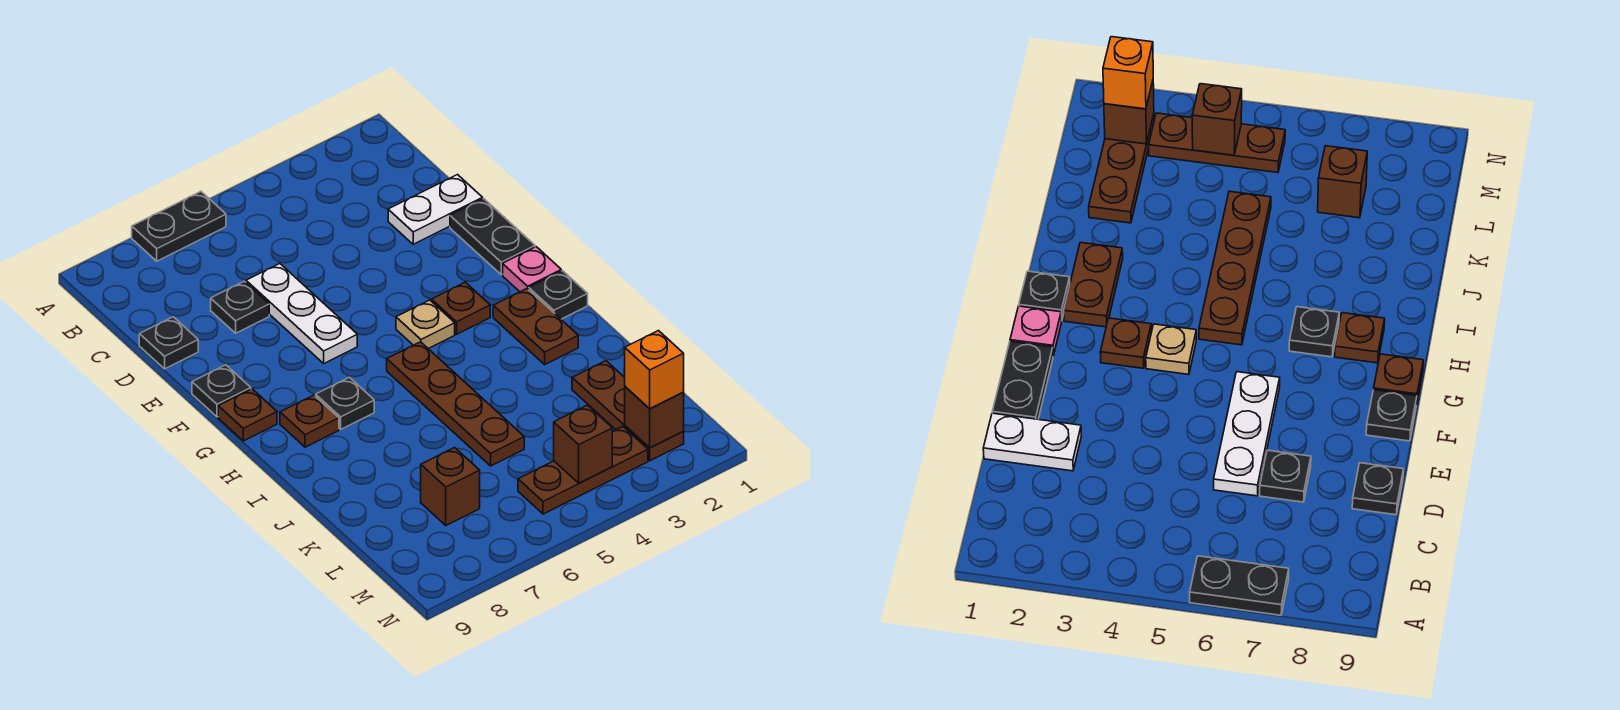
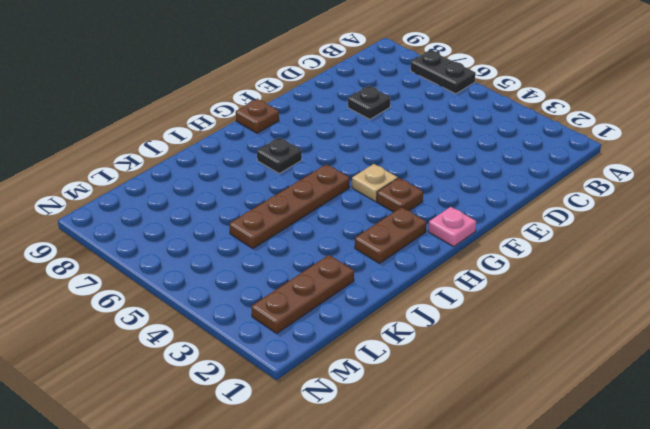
none -> white 1x2 plate [388,175,483,244]
none -> white 1x3 plate [246,264,357,363]
none -> black 1x1 plate [139,317,198,369]

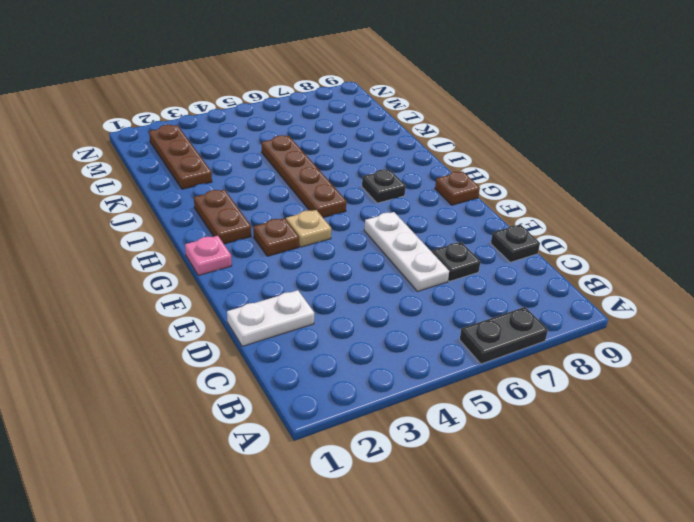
none -> black 1x2 plate [450,199,535,275]
none -> black 1x1 plate [192,365,251,417]
none -> black 1x1 plate [529,271,588,319]

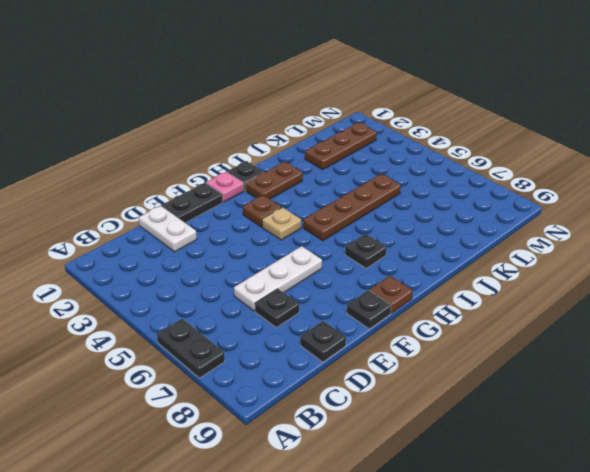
none -> brown 1x1 plate [280,395,339,447]
none -> brown 1x1 brick [421,448,480,525]
none -> brown 1x3 plate [518,427,648,514]

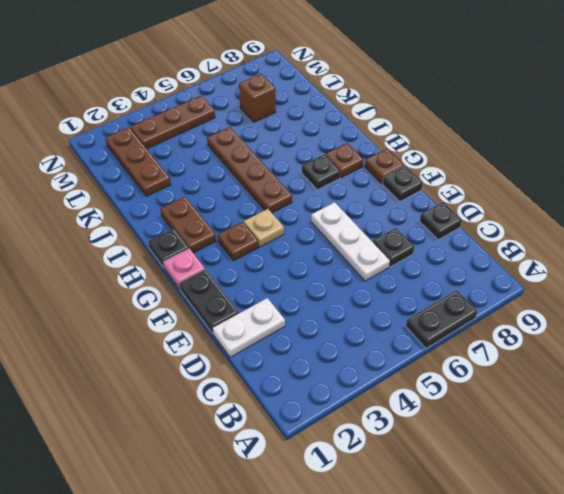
none -> brown 1x1 brick [625,387,684,448]
none -> brown 1x1 brick [554,405,612,483]
none -> orange 1x1 brick [625,331,684,409]

